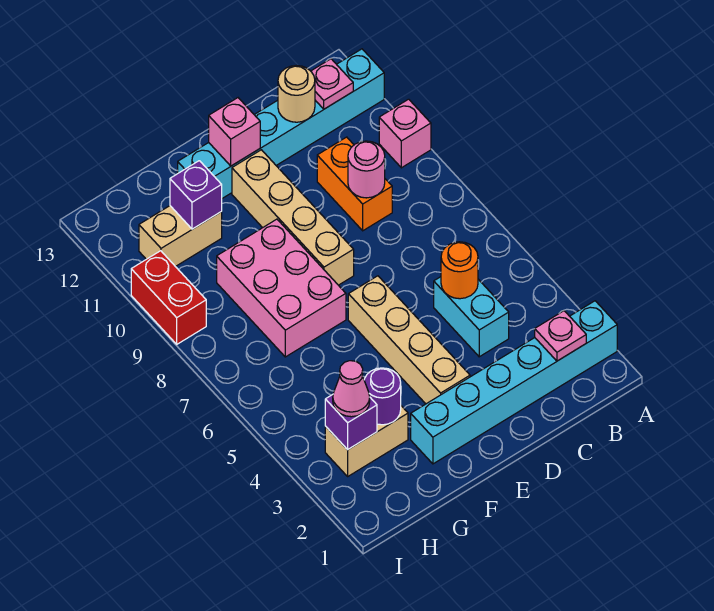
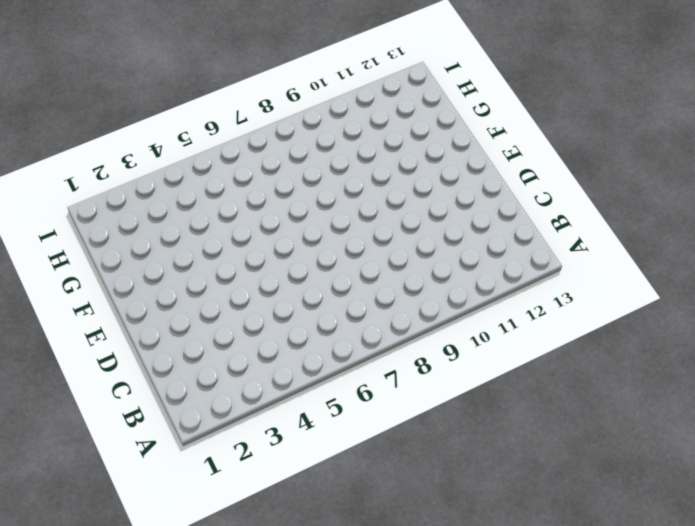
none -> cyan 1x6 brick [411,301,617,464]
none -> pink 1x1 brick [379,99,431,168]
none -> cyan 1x6 brick [178,49,384,198]

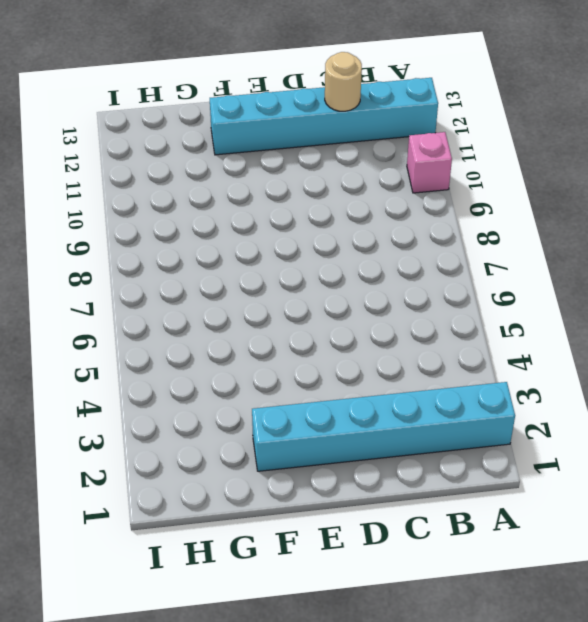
none -> cyan 1x2 brick [434,277,509,357]
none -> orange 1x2 brick [317,137,392,231]
none -> tan 1x4 brick [348,276,470,404]

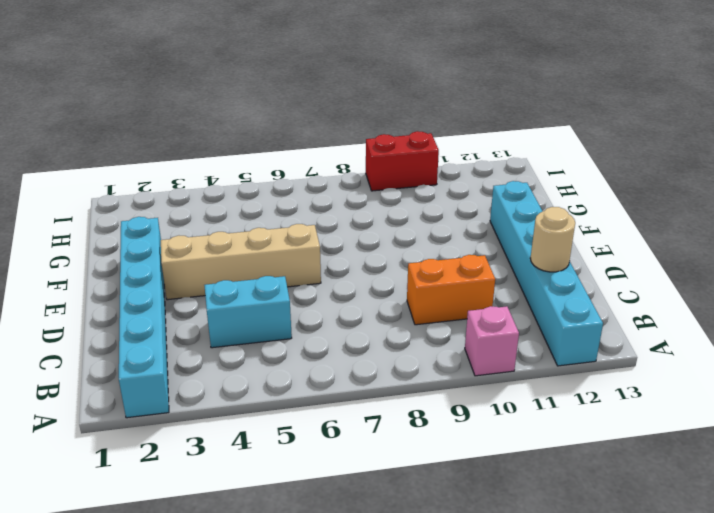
none -> tan 1x4 brick [232,150,354,285]
none -> pink 2x3 brick [217,219,346,357]
none -> tan 1x2 brick [325,406,408,476]

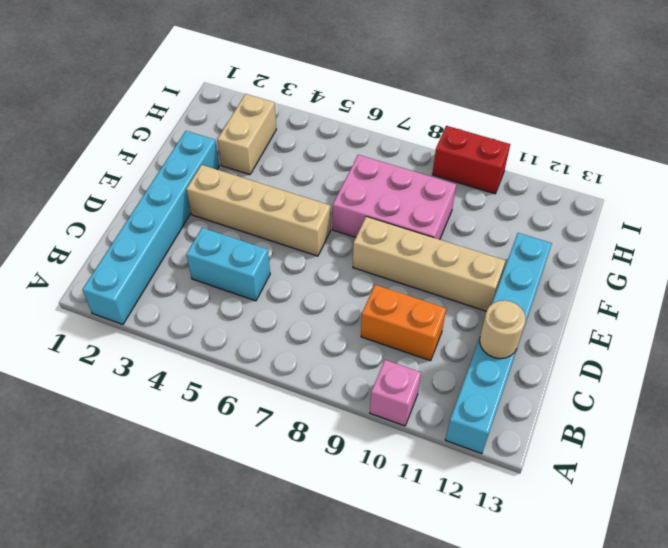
none -> tan 1x2 brick [139,206,222,267]
none -> pink 1x1 plate [535,311,586,361]
none -> pink 1x1 plate [311,59,353,109]

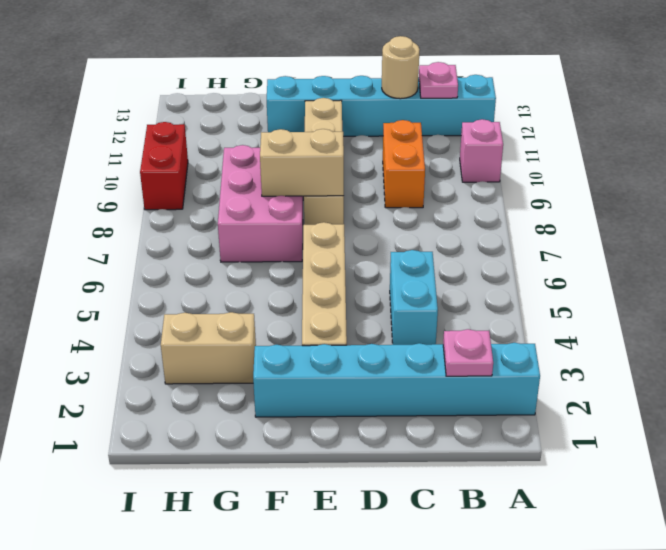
tan 1x2 brick [260,129,344,196] -> tan 1x2 brick moved to [139,206,222,267]
none -> orange 1x1 round brick [441,242,478,299]
none -> pink 1x1 round brick [348,141,385,198]
none -> pink 1x1 brick [209,98,260,166]

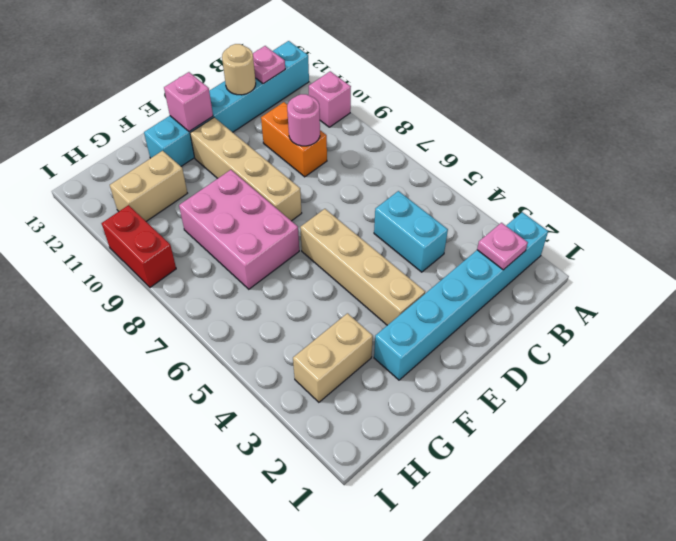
none -> orange 1x1 round brick [441,242,478,299]
none -> purple 1x1 round brick [364,368,401,425]
none -> purple 1x1 brick [170,161,222,229]

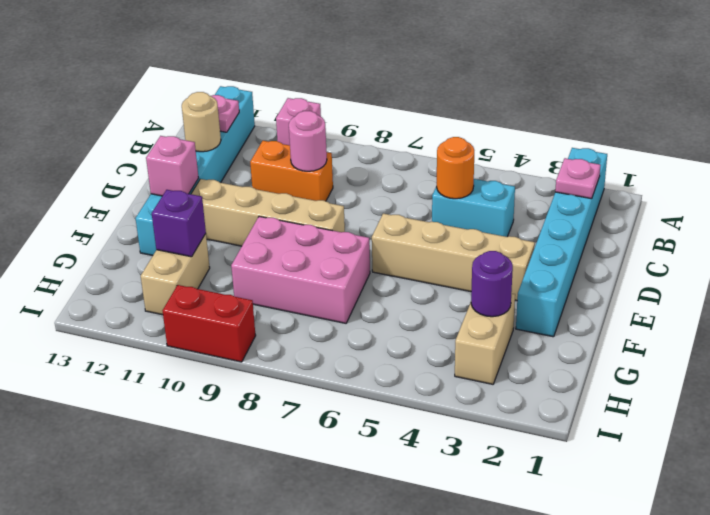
none -> purple 1x1 brick [325,395,377,450]
none -> pink 1x1 cone [333,361,370,417]

